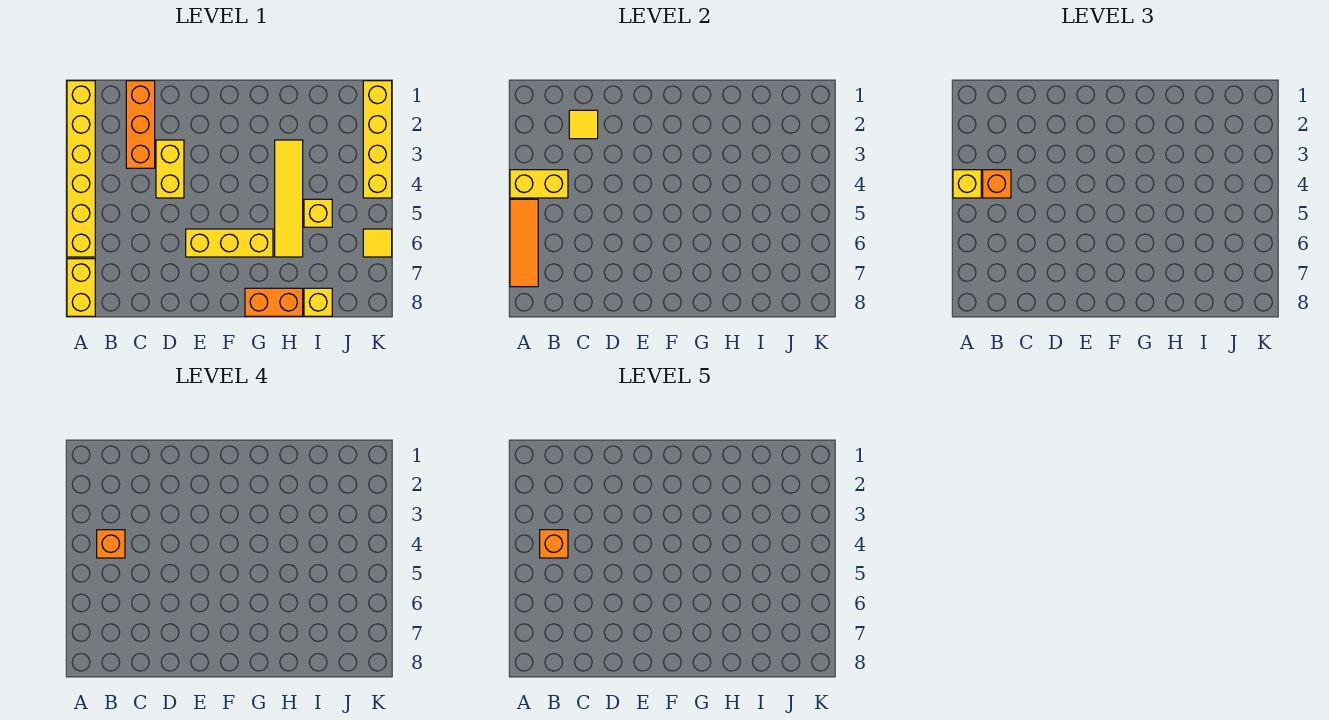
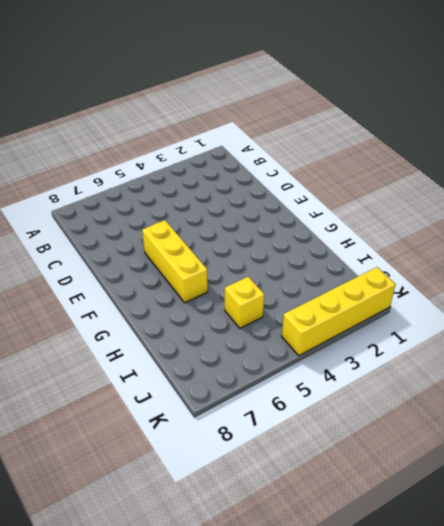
none -> yellow 1x6 brick [67,81,95,257]
none -> yellow 1x2 brick [67,259,95,316]
none -> orange 1x3 brick [126,81,155,168]

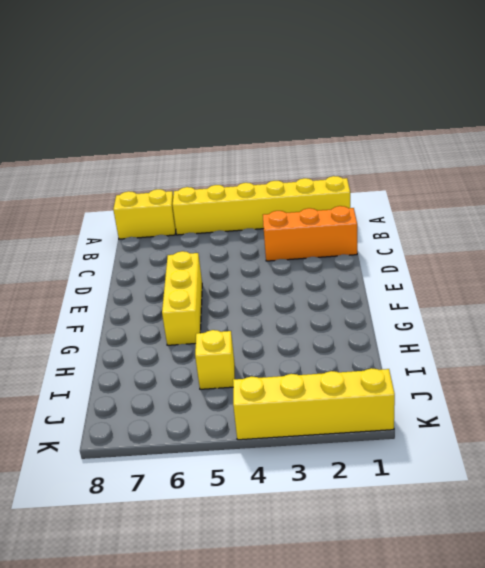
none -> yellow 1x2 brick [156,140,184,198]
none -> orange 1x2 brick [245,288,303,316]
none -> yellow 1x4 tile [275,140,303,257]

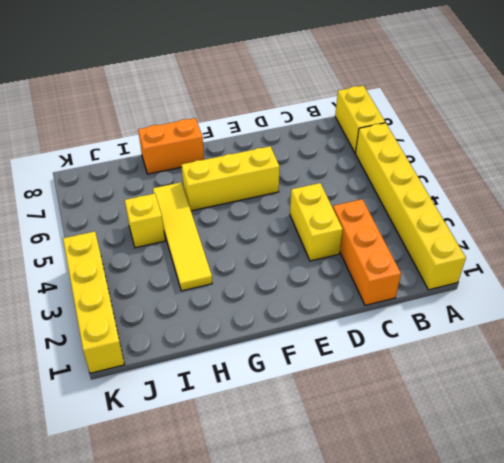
none -> yellow 1x1 brick [304,288,332,316]
none -> yellow 1x1 tile [363,229,392,257]
none -> yellow 1x2 brick [510,170,568,198]

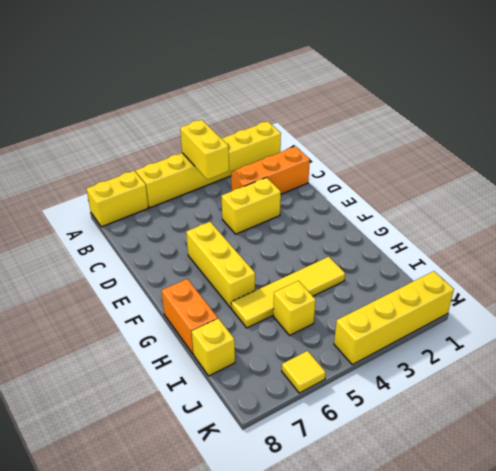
none -> orange 1x3 tile [510,199,538,287]
none -> yellow 1x1 tile [569,110,598,139]
none -> yellow 1x1 brick [953,170,981,198]

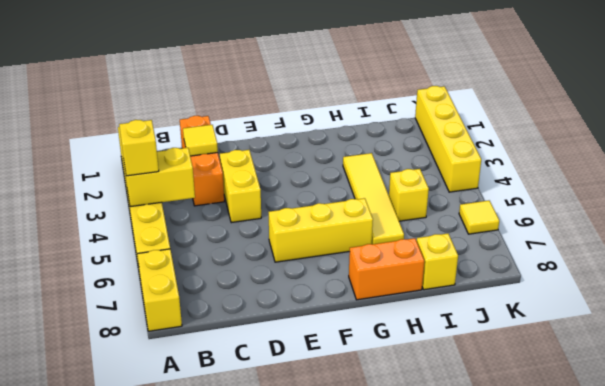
none -> orange 1x3 tile [510,199,538,287]
none -> orange 1x1 brick [983,170,1011,198]
none -> orange 1x1 brick [97,530,125,558]

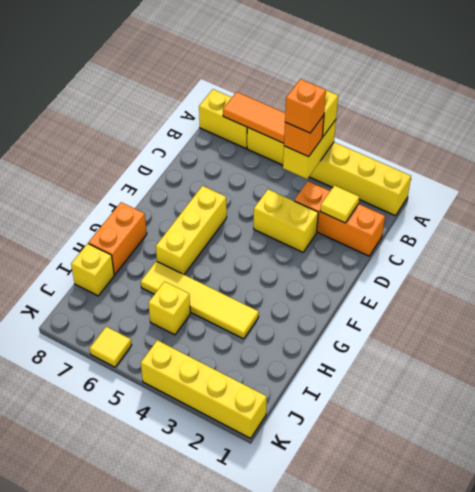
none -> orange 1x1 brick [540,530,568,558]

